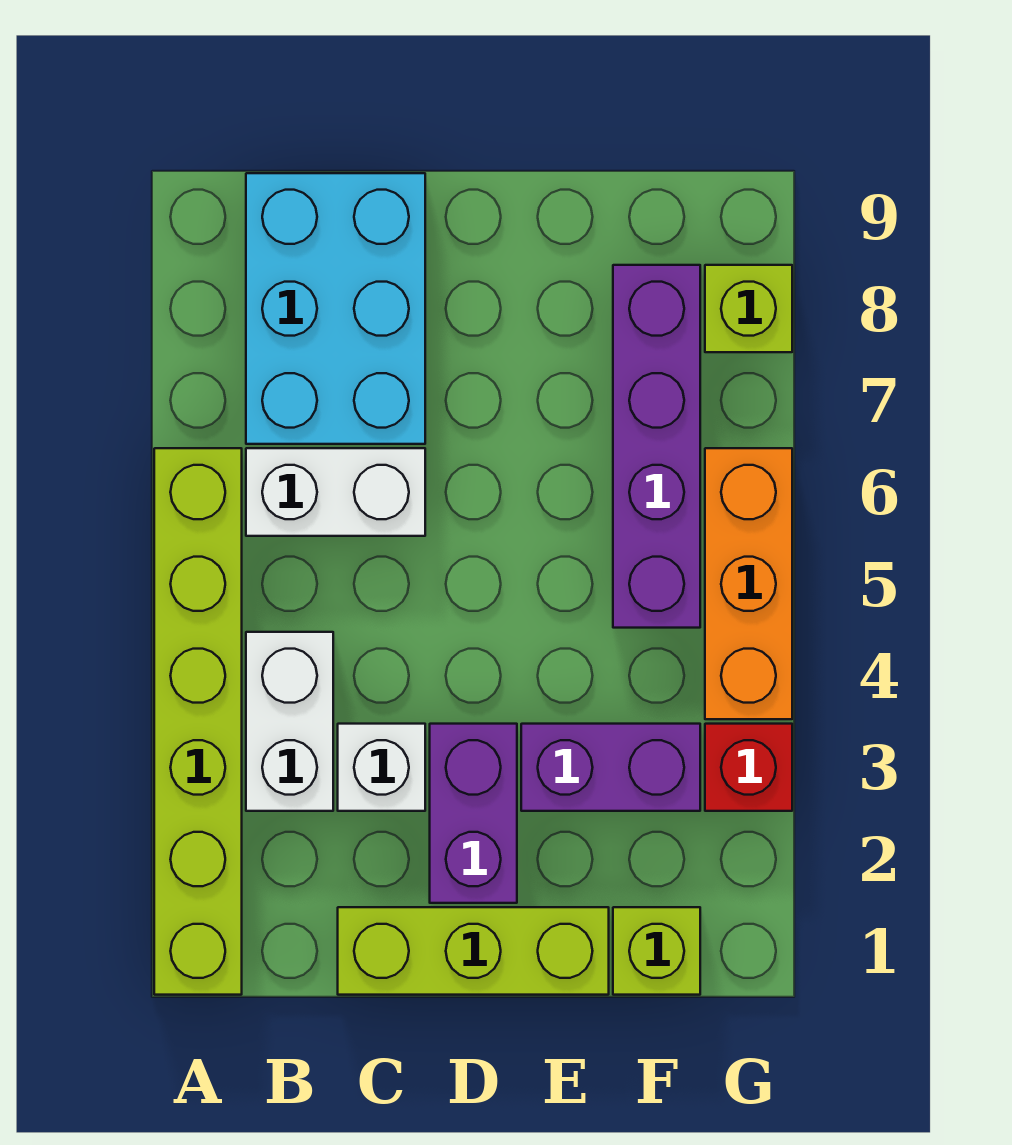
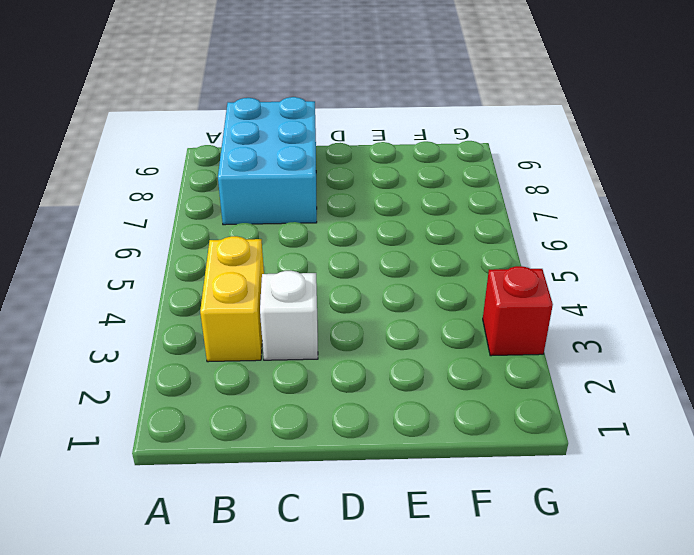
yellow 1x2 brick [200,236,264,362] -> white 1x2 brick [246,632,333,811]
none -> lime 1x6 brick [154,448,242,995]
none -> white 1x2 brick [246,448,425,536]
none -> lime 1x3 brick [338,907,609,995]

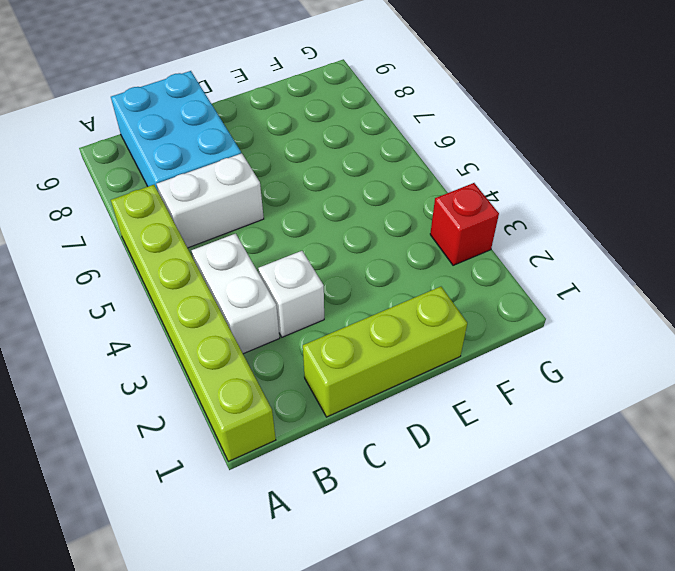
none -> purple 1x2 brick [430,724,517,903]
none -> purple 1x2 brick [521,724,700,811]
none -> lime 1x1 brick [613,907,700,995]

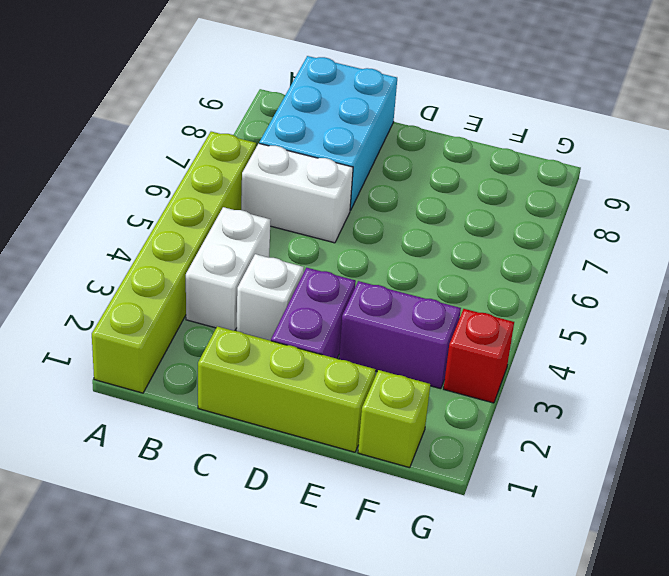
none -> purple 1x4 brick [613,265,700,628]
none -> orange 1x3 brick [705,448,792,719]
none -> lime 1x1 brick [705,265,792,352]

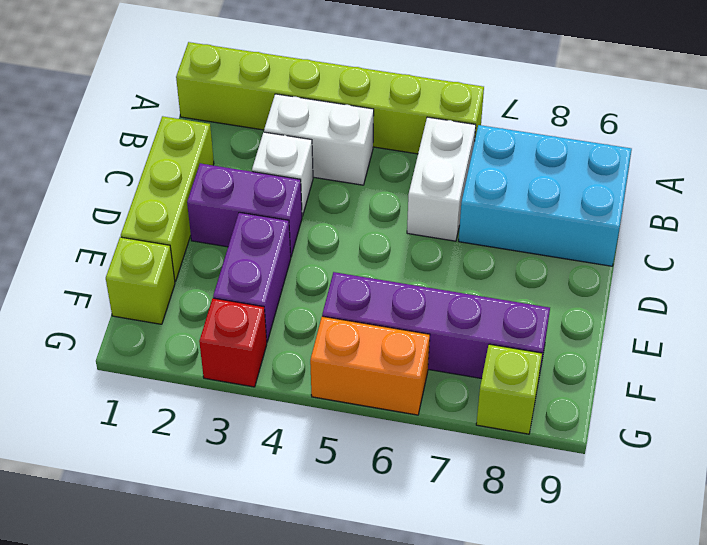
orange 1x2 brick [310,316,430,415] -> orange 1x3 brick [705,448,792,719]

